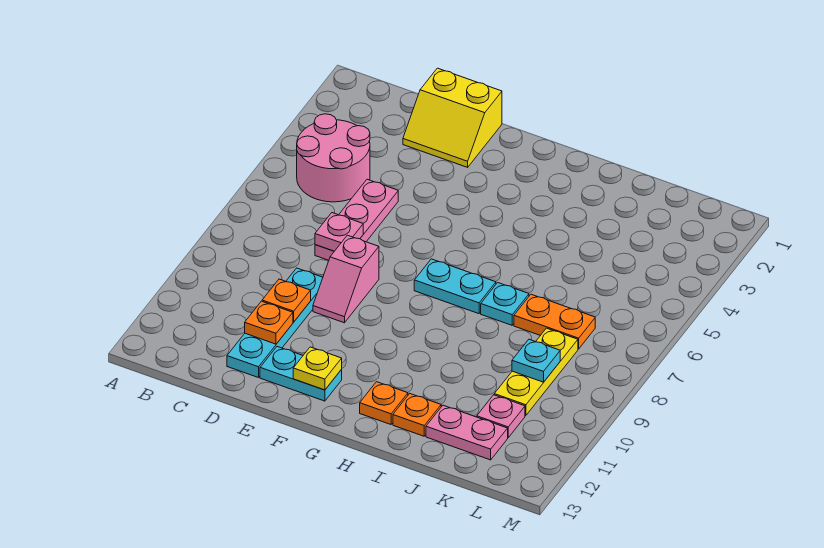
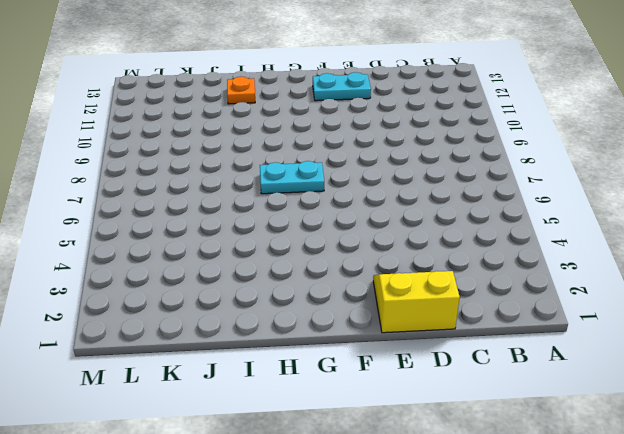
none -> pink 2x2 round brick [297,114,370,202]
none -> pink 1x3 plate [315,179,398,260]
none -> cyan 1x4 plate [227,268,323,378]

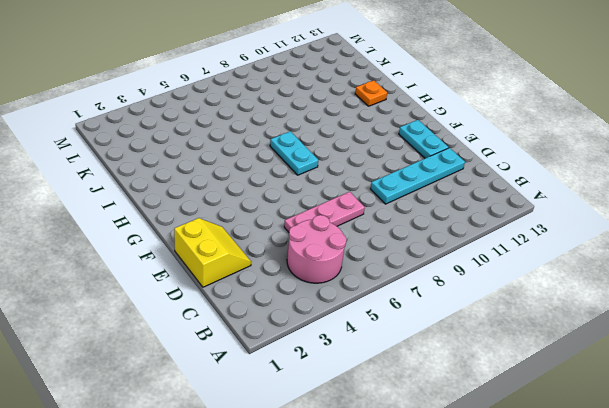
none -> pink 1x2 slope [313,235,379,323]
none -> orange 1x1 plate [360,382,408,424]
none -> cyan 1x1 plate [481,283,529,325]

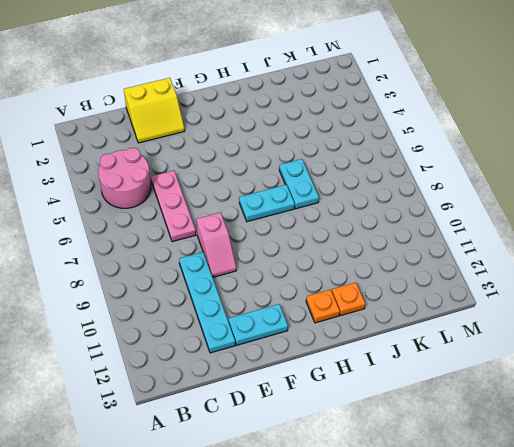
cyan 1x2 plate [279,159,319,209] -> cyan 1x1 plate [481,283,529,325]
none -> orange 1x2 plate [514,294,595,349]
none -> pink 1x2 plate [426,405,508,460]
none -> yellow 1x3 plate [494,328,578,416]

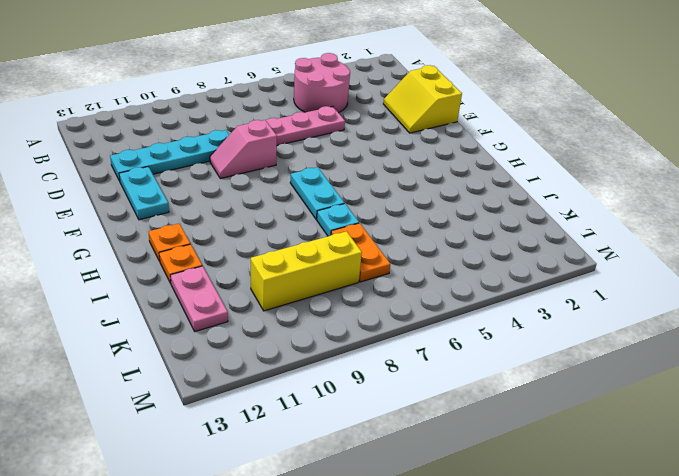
yellow 1x3 brick [251,231,362,311] -> yellow 1x3 plate [494,328,578,416]
none -> pink 1x1 plate [477,395,525,437]
none -> pink 1x1 plate [315,213,363,251]
none -> orange 1x1 plate [262,279,311,322]

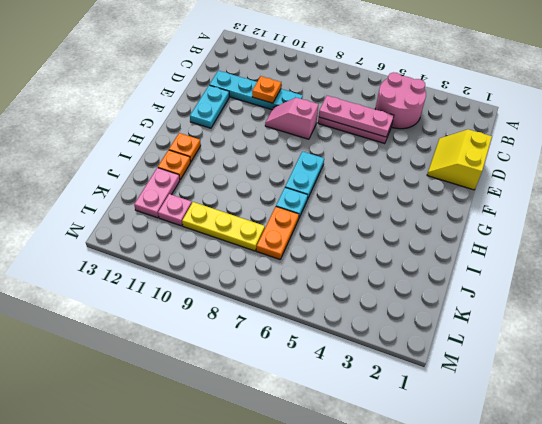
pink 1x3 plate [319,96,394,137] -> pink 1x1 plate [315,213,363,251]
none -> orange 1x1 plate [245,301,293,344]
none -> yellow 1x1 plate [293,347,342,390]
none -> cyan 1x1 plate [512,339,560,382]

